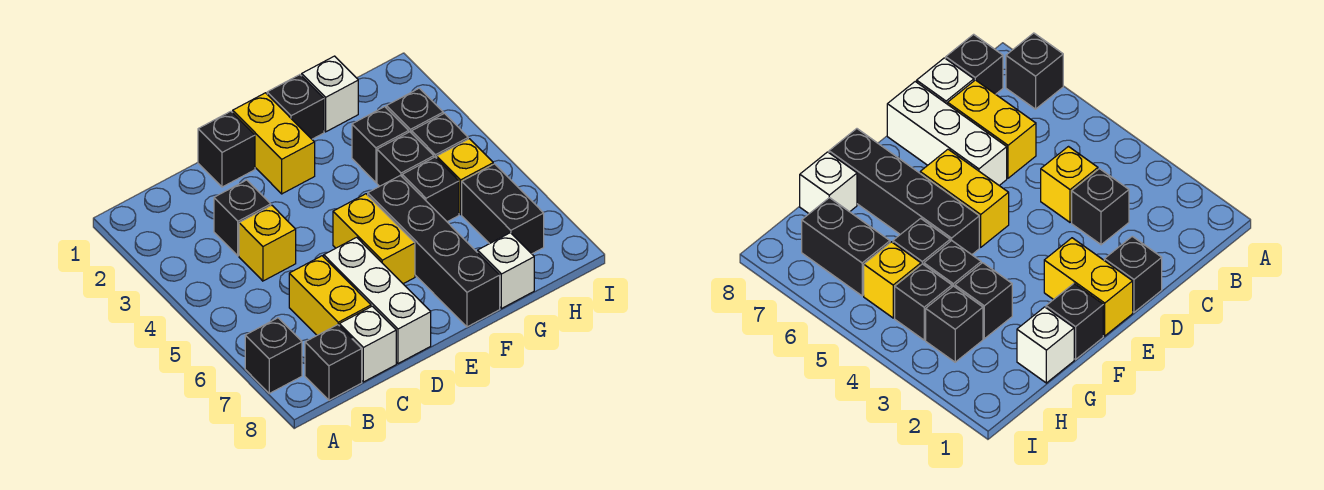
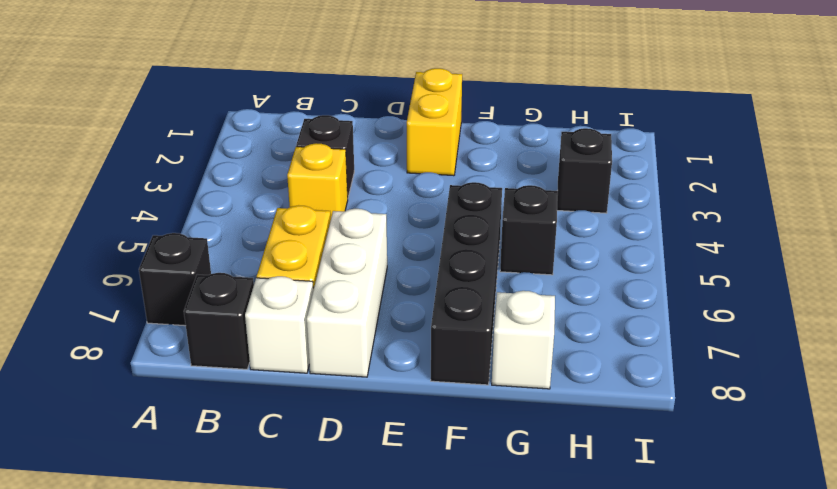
none -> black 1x1 brick [198,111,255,187]
none -> yellow 1x2 brick [333,194,415,284]
none -> black 1x1 brick [267,75,324,139]

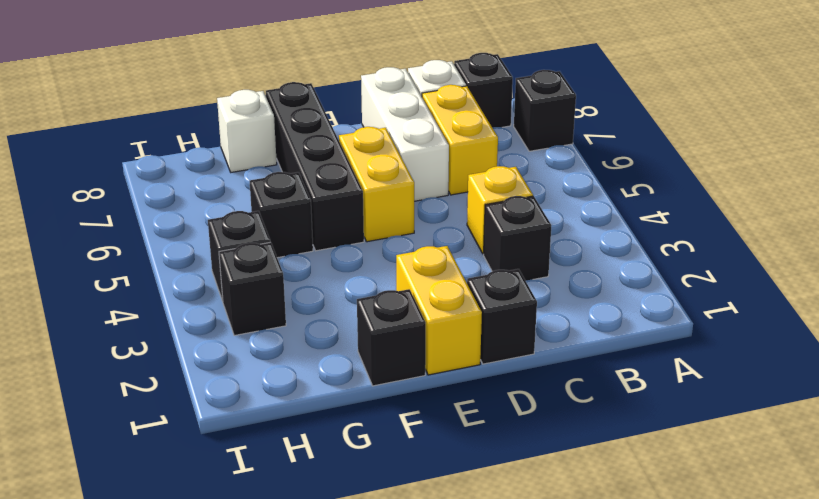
none -> white 1x1 brick [302,56,358,132]
none -> black 1x1 brick [352,107,409,182]
none -> black 1x1 brick [377,132,434,186]

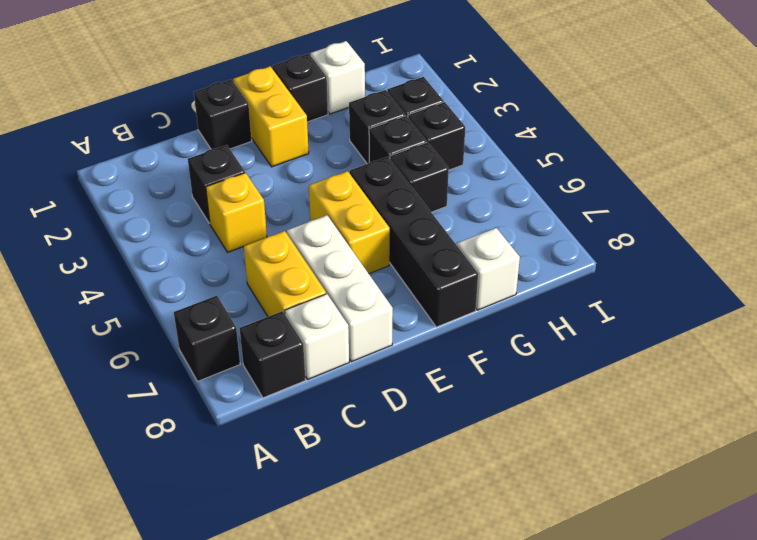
none -> yellow 1x1 brick [437,139,493,214]
none -> black 1x2 brick [462,164,544,254]

